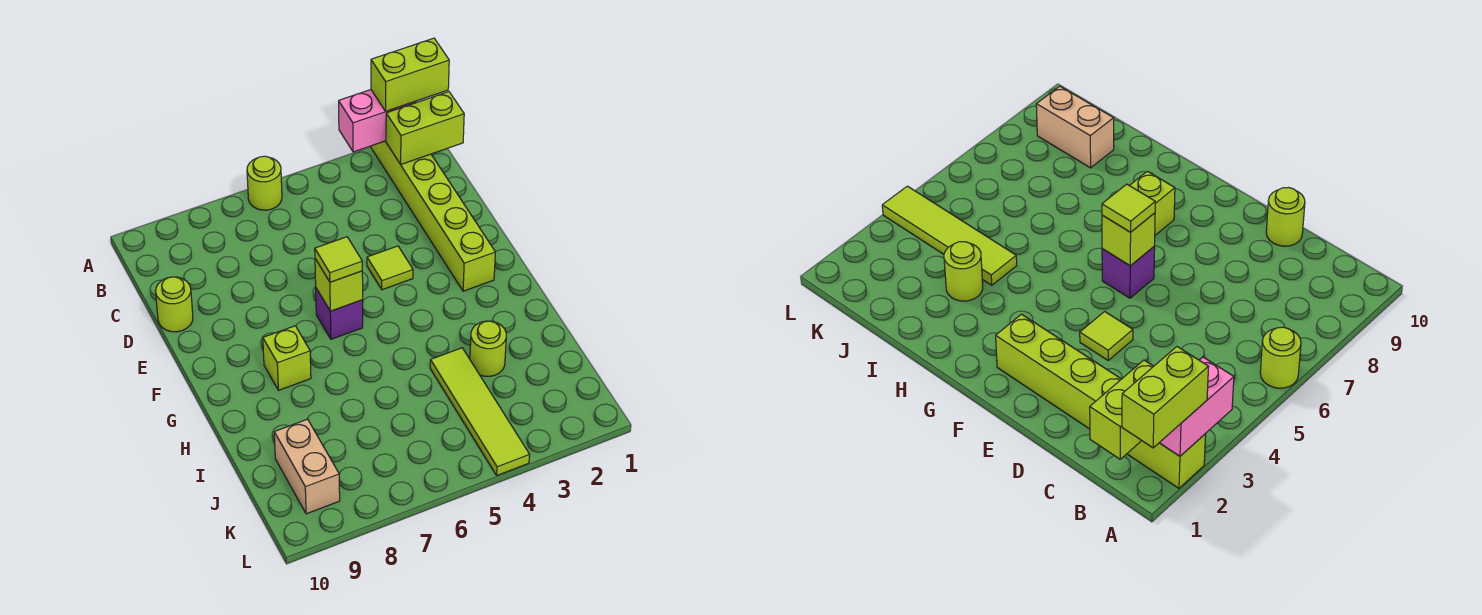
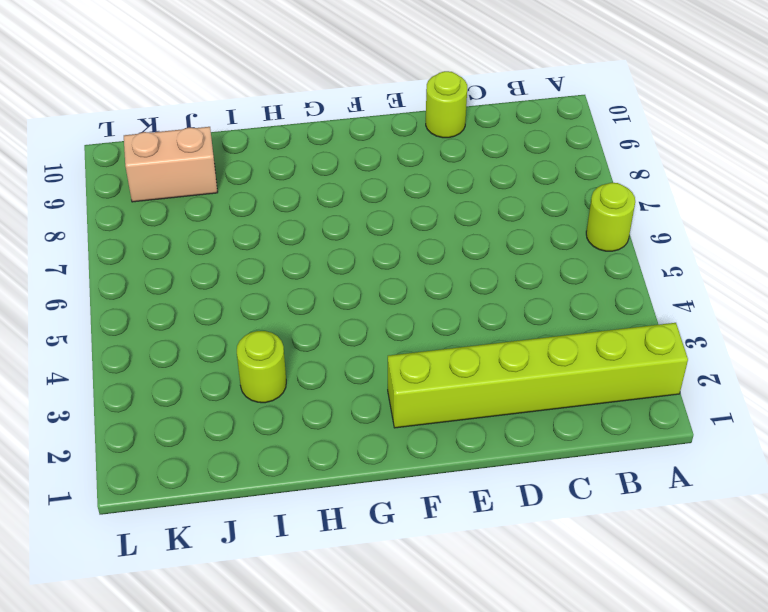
none -> lime 1x1 tile [367,246,413,290]
none -> purple 1x1 brick [316,288,363,339]
none -> lime 1x1 brick [263,326,311,390]

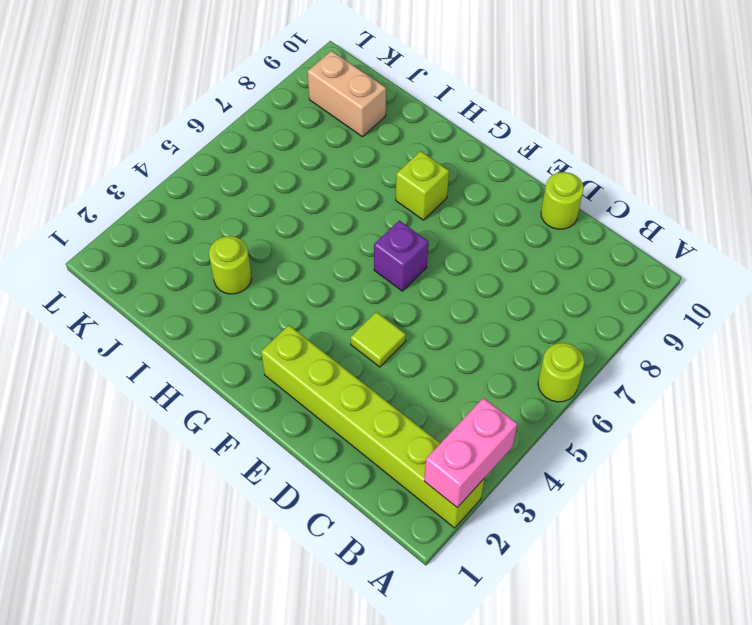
none -> lime 1x4 tile [430,348,530,475]
none -> lime 1x2 brick [386,92,464,164]
none -> lime 1x1 brick [315,259,363,311]

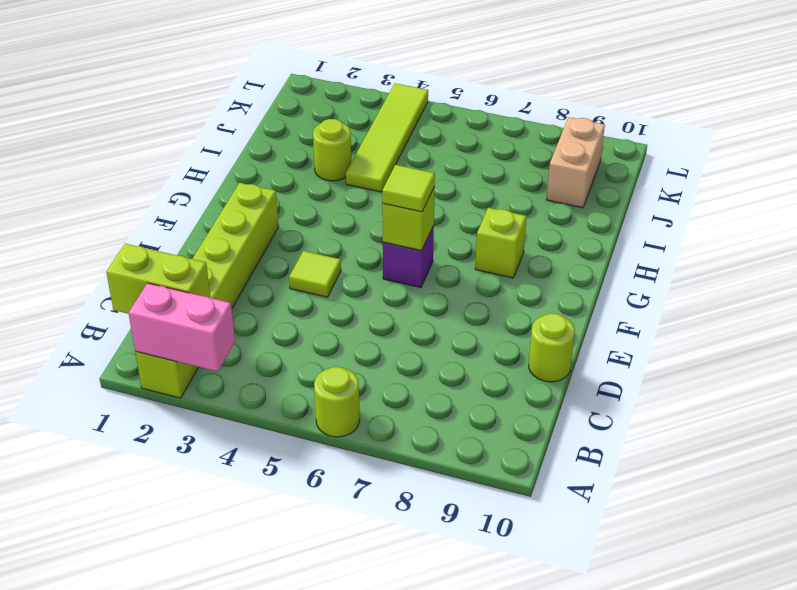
none -> lime 1x2 brick [371,38,449,111]

